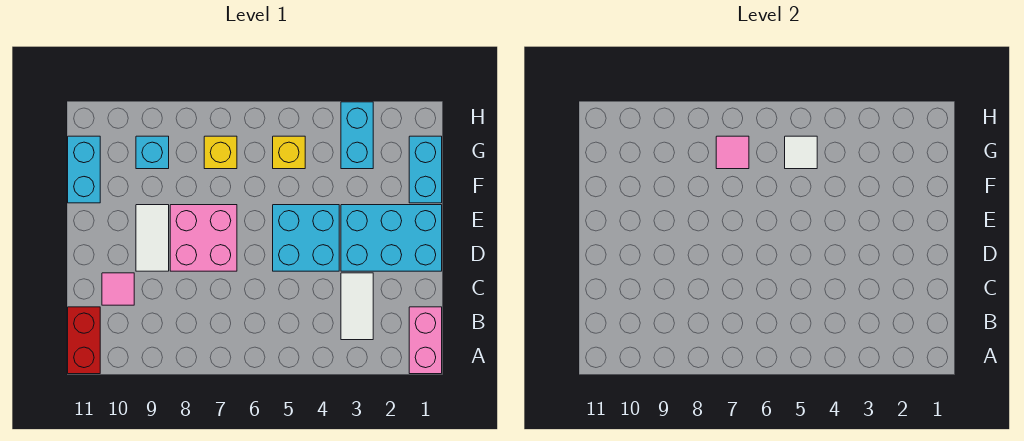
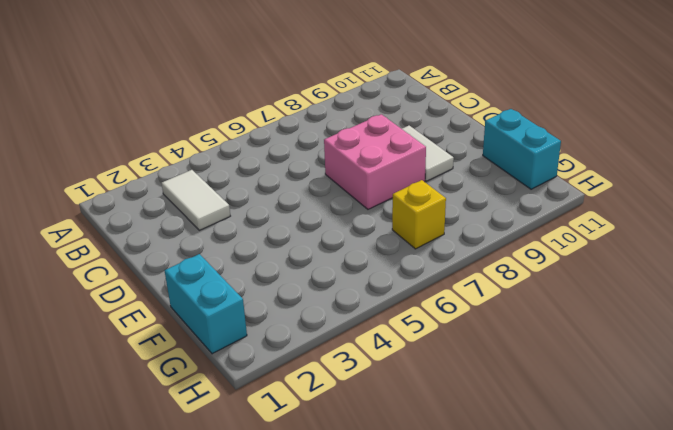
none -> pink 1x2 brick [409,307,442,374]
none -> red 1x2 brick [68,307,100,374]
none -> pink 1x1 tile [102,273,134,305]

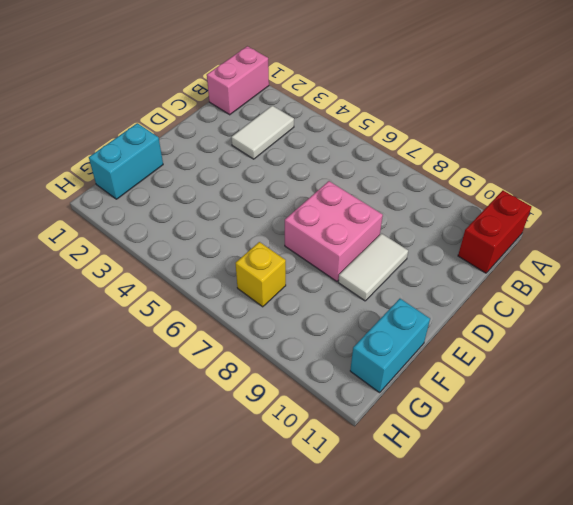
none -> pink 1x1 tile [102,273,134,305]
none -> cyan 2x3 brick [341,205,442,271]
none -> cyan 2x2 brick [273,205,339,271]

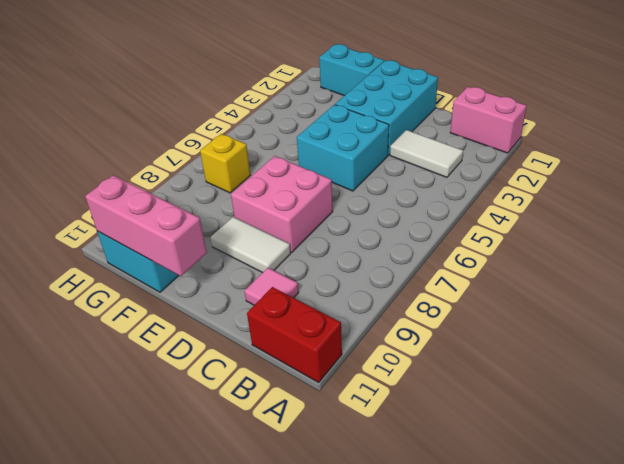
pink 1x3 brick [85,175,207,276] -> none
none -> cyan 1x2 brick [341,102,373,169]
none -> yellow 1x1 brick [273,136,305,169]
none -> cyan 1x1 brick [136,136,169,169]

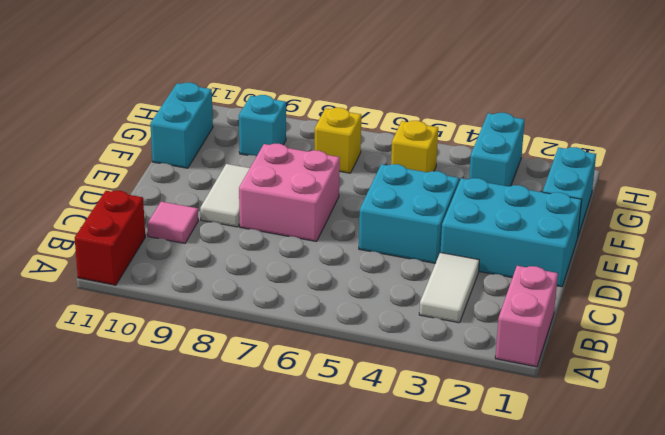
none -> white 1x1 tile [785,136,817,169]
none -> pink 1x1 tile [716,136,749,169]

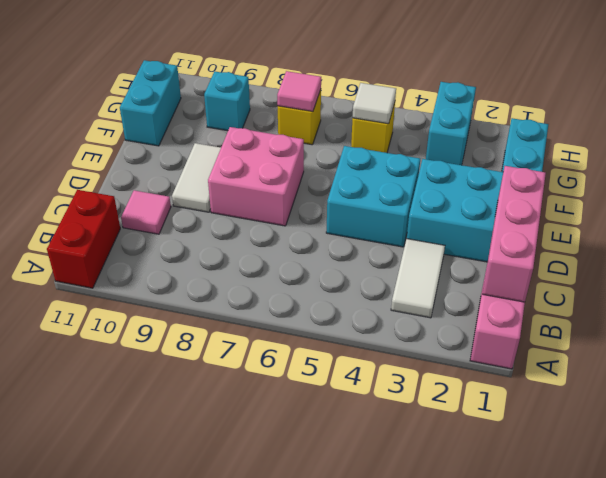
pink 1x3 brick [482,166,546,302] -> none

